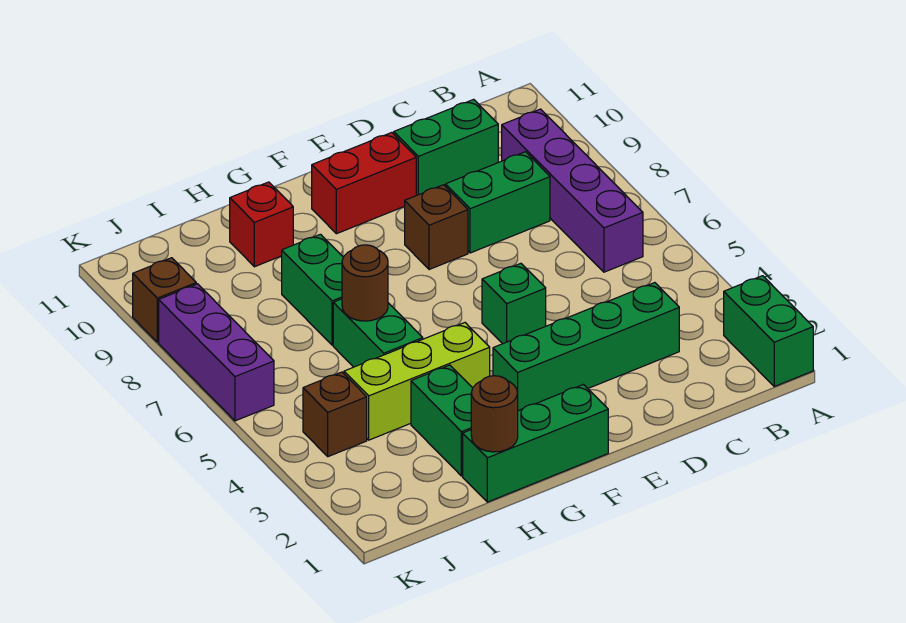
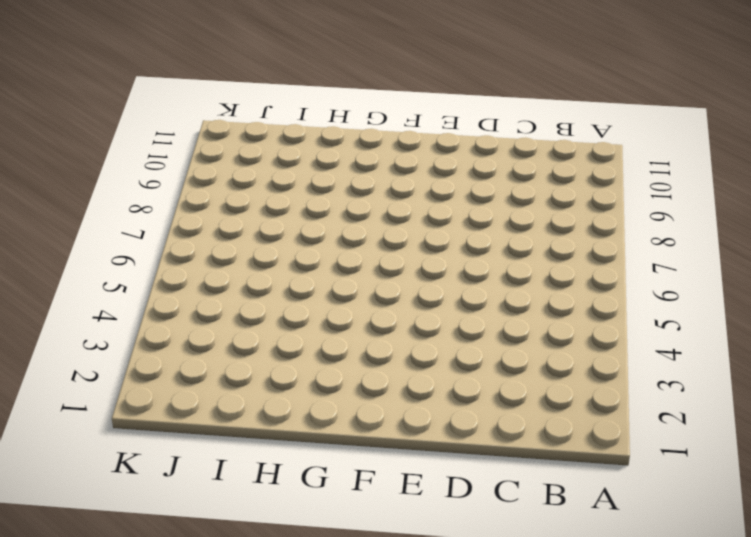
none -> green 1x2 brick [724,276,813,386]
none -> purple 1x4 brick [502,109,643,272]
none -> green 1x4 brick [493,283,679,411]

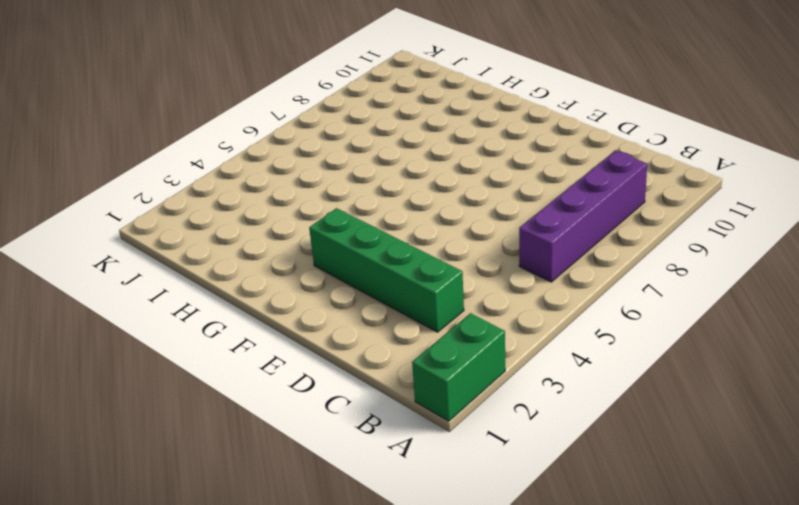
none -> green 1x2 brick [446,152,550,253]
none -> green 1x2 brick [394,99,498,195]
none -> green 1x1 brick [482,263,546,344]

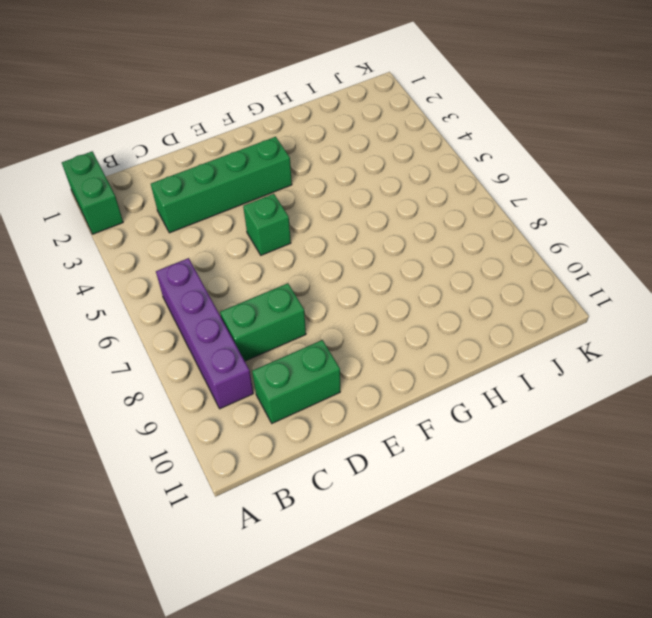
none -> brown 1x1 brick [405,185,468,270]
none -> red 1x2 brick [312,132,416,234]
none -> green 1x3 brick [463,385,608,502]

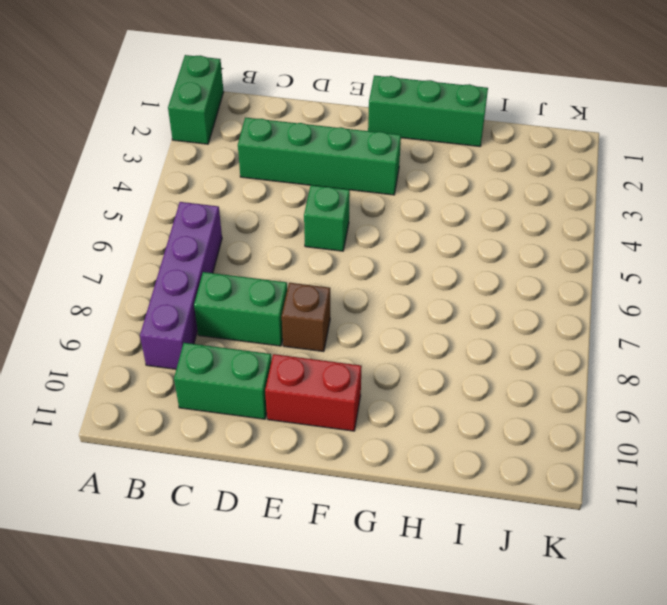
none -> lime 1x3 brick [344,323,490,440]
none -> green 1x2 brick [411,365,473,476]
none -> green 1x2 brick [333,299,423,367]

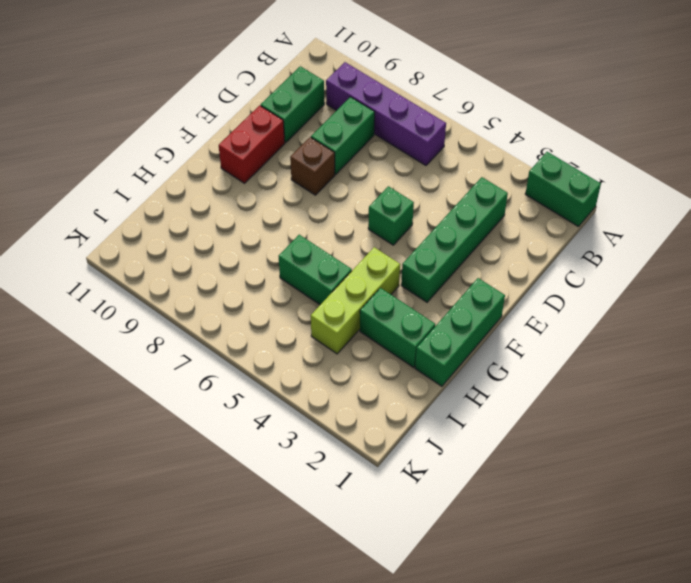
none -> green 1x2 brick [282,234,343,345]
none -> red 1x1 brick [230,182,293,267]
none -> brown 1x1 brick [303,372,367,457]

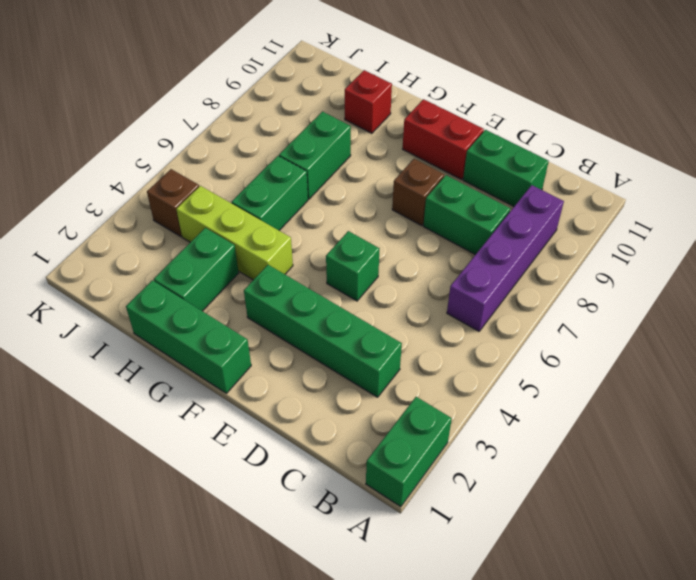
none -> purple 1x3 brick [159,284,274,421]
none -> brown 1x1 brick [133,258,196,342]
none -> brown 1x1 round brick [471,376,518,452]

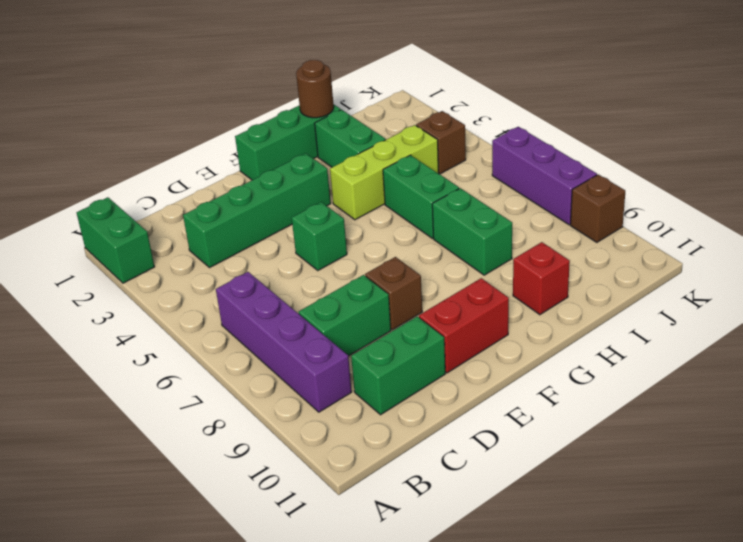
none -> brown 1x1 round brick [342,245,388,321]

